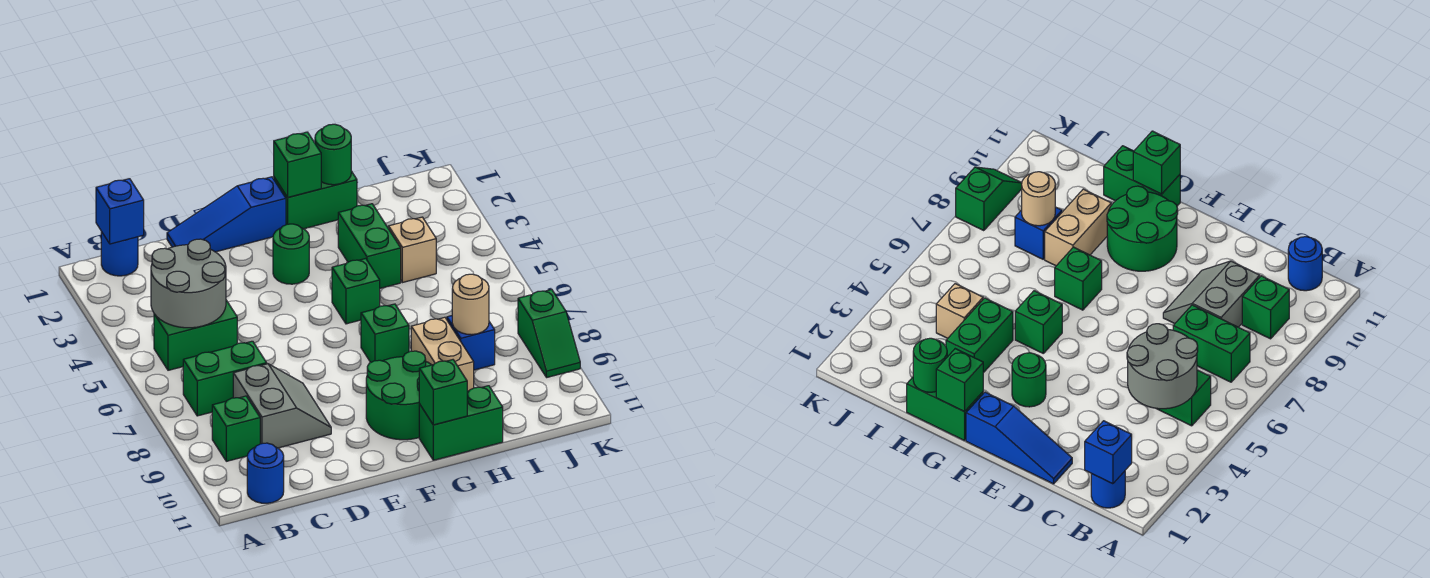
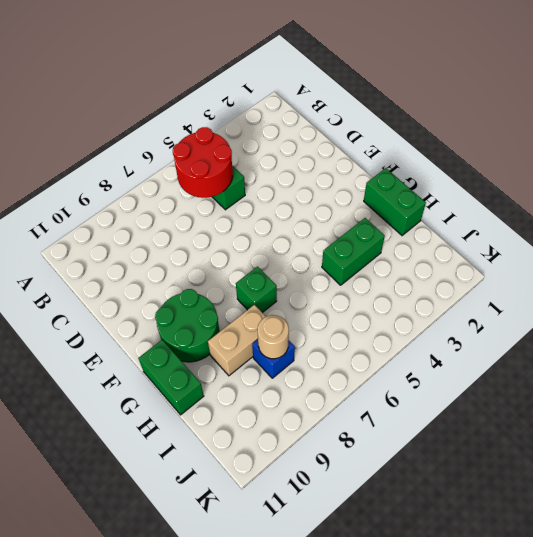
red 2x2 round brick [173,127,233,198] -> grey 2x2 round brick [151,239,226,328]
none -> blue 1x1 round brick [101,231,138,276]
none -> green 1x2 brick [183,341,267,416]
none -> green 1x1 brick [212,396,260,461]

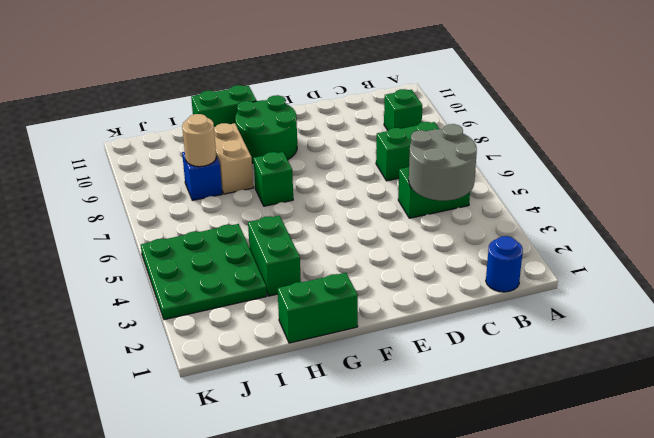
green 3x3 plate [141,224,267,320] -> tan 1x1 brick [388,217,436,283]
none -> blue 1x1 round brick [247,443,284,503]
none -> grey 2x2 slope [233,364,331,448]
none -> blue 1x3 slope [167,177,286,252]

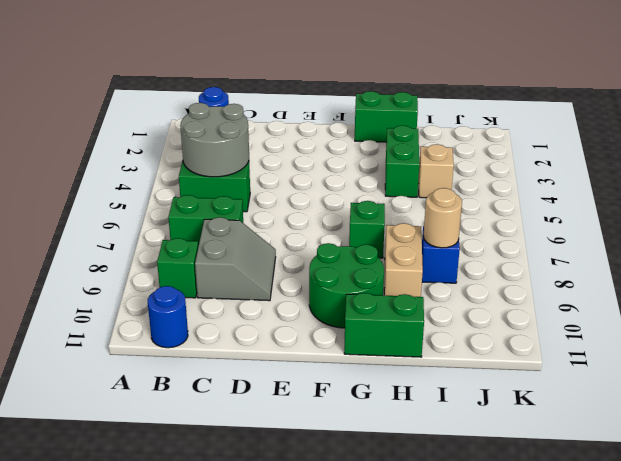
none -> blue 1x3 slope [167,177,286,252]
none -> green 1x1 round brick [273,224,309,284]
none -> green 1x1 brick [332,258,380,324]

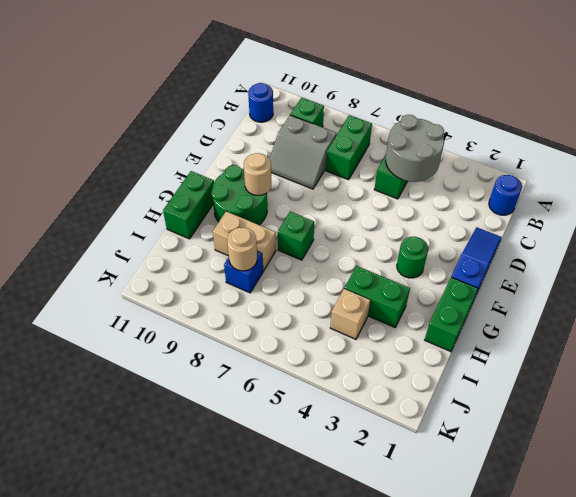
tan 1x1 round brick [244,153,271,195] -> none
none -> green 1x1 brick [332,258,380,324]
none -> green 1x2 slope [518,289,580,378]
none -> blue 1x1 brick [96,179,144,244]

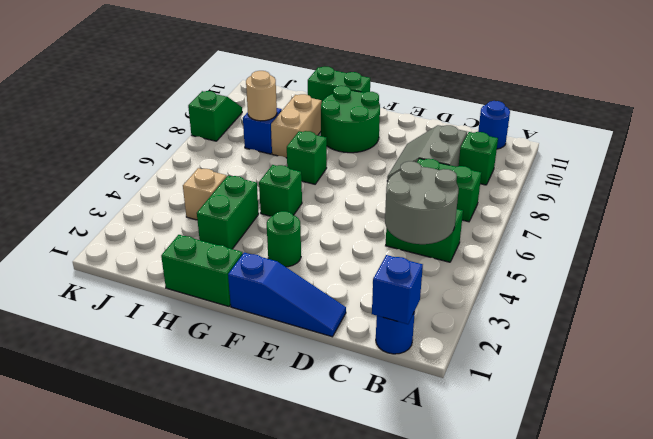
none -> green 1x1 brick [274,132,321,197]
none -> green 1x1 brick [419,360,467,425]
none -> green 1x1 round brick [315,124,351,185]

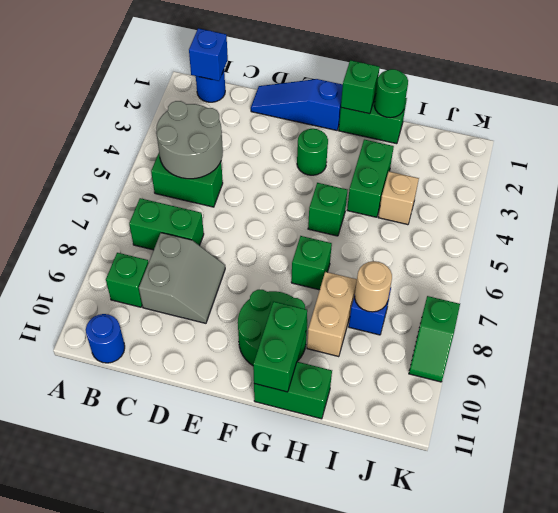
green 1x2 brick [253,302,307,392] -> green 1x1 brick [419,360,467,425]

